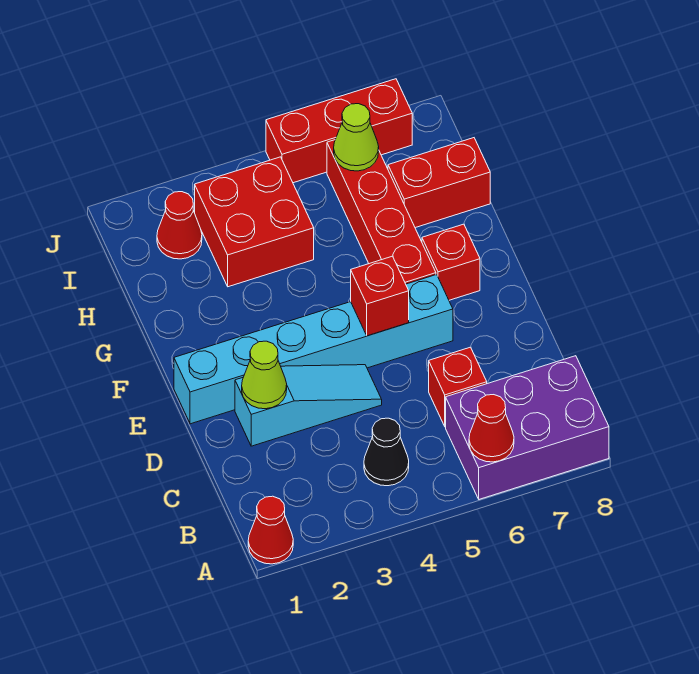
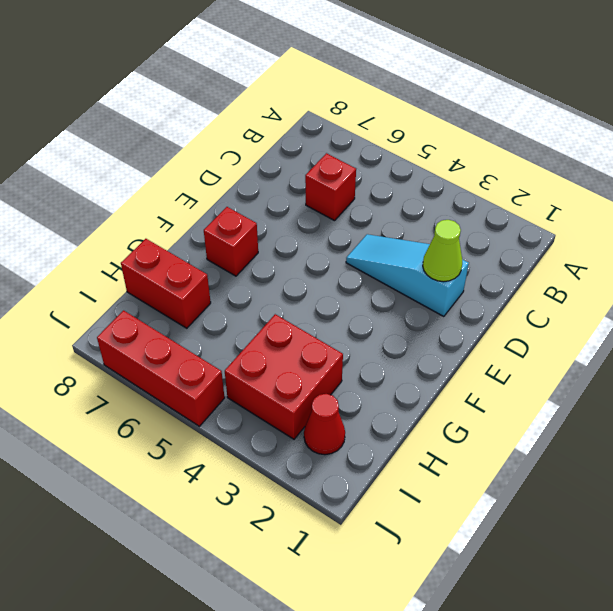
none -> red 1x1 cone [248,496,293,564]
none -> purple 2x3 brick [446,356,609,499]
none -> black 1x1 cone [364,418,409,486]

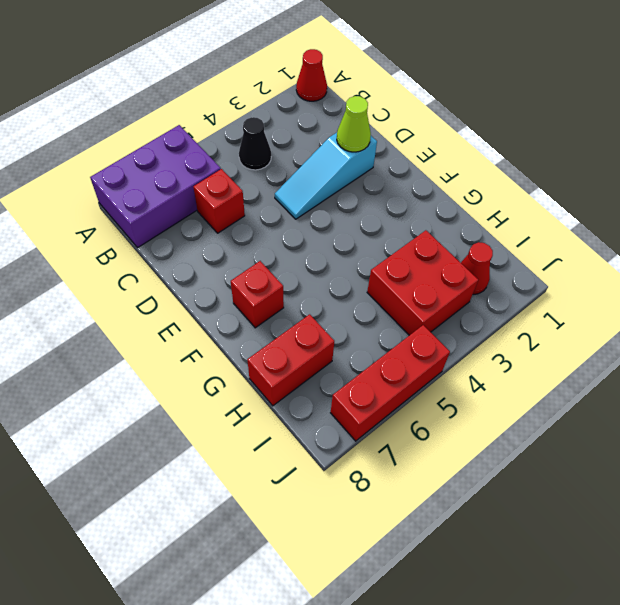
none -> cyan 1x6 brick [174,275,453,424]
none -> red 1x4 brick [327,140,436,284]
none -> red 1x1 cone [469,395,514,462]

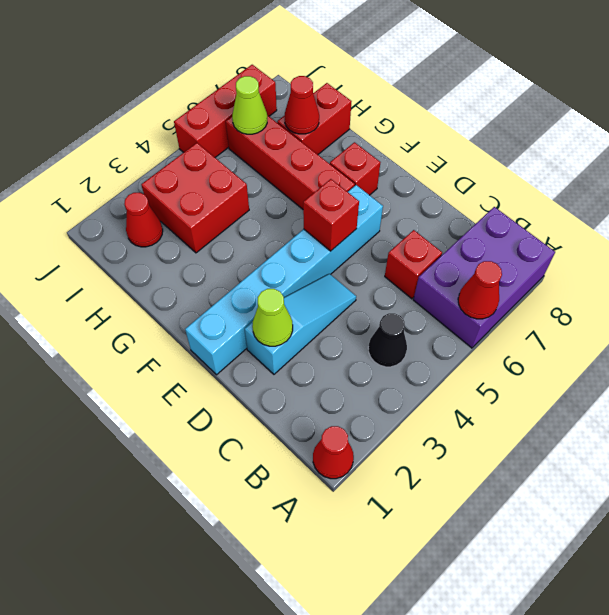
red 1x1 cone [285,76,319,134] -> none

